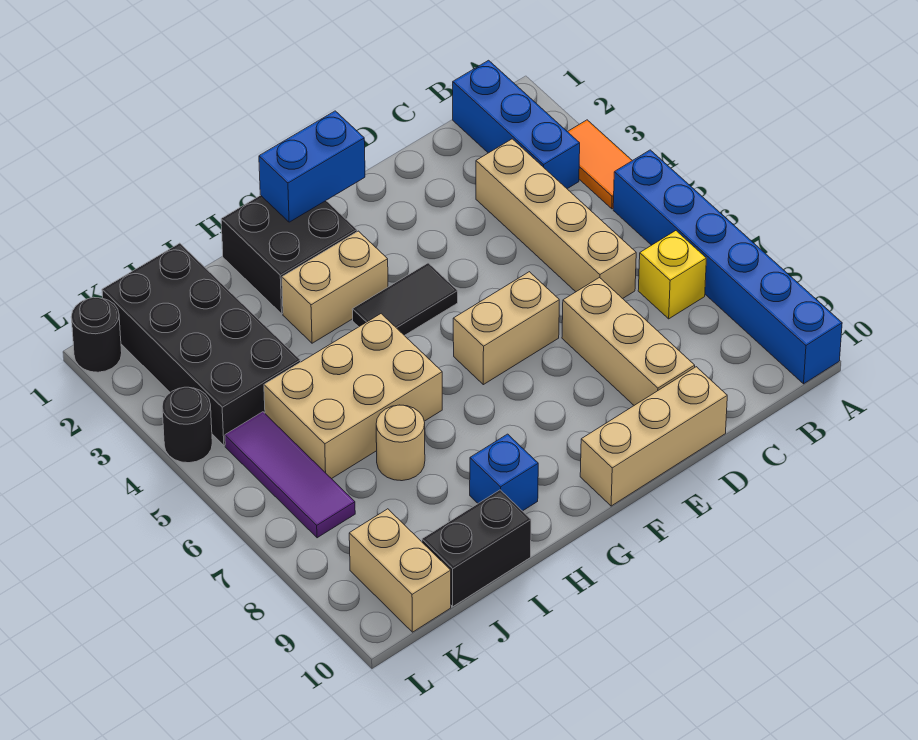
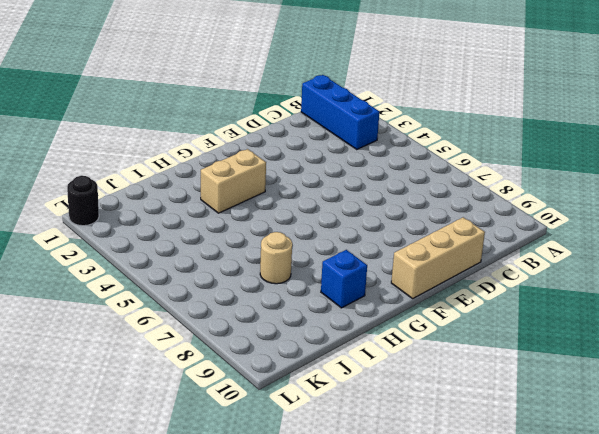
none -> orange 1x2 tile [568,120,632,209]
none -> blue 1x6 brick [613,150,842,384]
none -> yellow 1x1 brick [638,231,706,319]

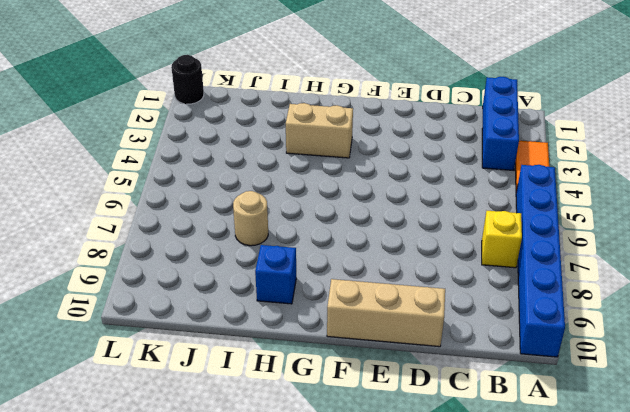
none -> tan 1x4 brick [476,139,636,299]
none -> tan 1x3 brick [562,277,695,405]
none -> tan 1x2 brick [453,272,559,385]

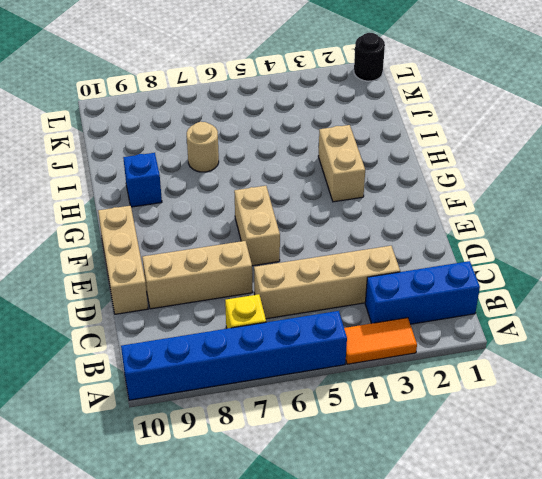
none -> black 1x2 tile [352,263,458,336]
none -> black 2x2 brick [221,195,357,314]
none -> tan 2x3 brick [264,314,442,479]

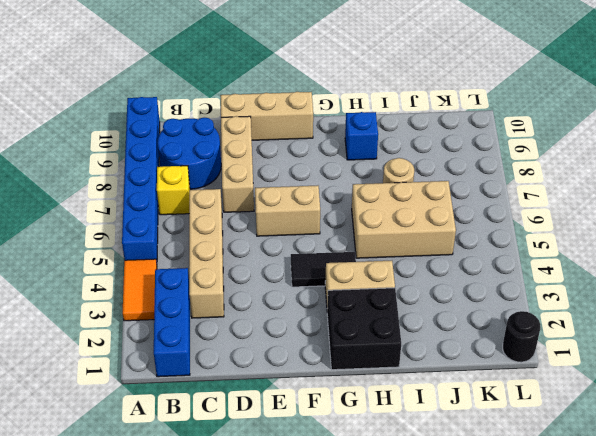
blue 2x2 round brick [158,118,221,189] -> none
none -> black 1x2 brick [422,490,531,606]
none -> black 2x4 brick [102,243,300,445]
none -> purple 1x3 tile [225,412,355,538]

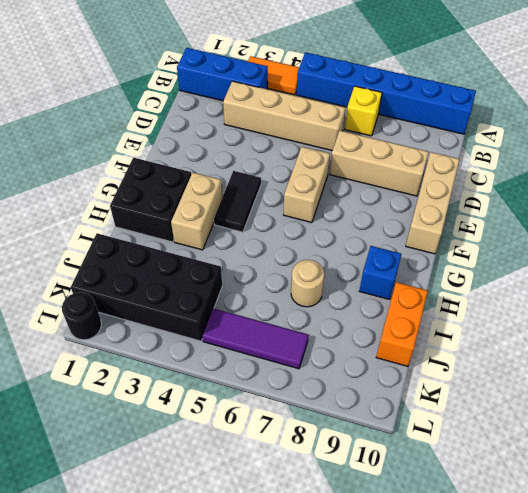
orange 1x2 brick [376,282,428,366] -> black 1x2 brick [422,490,531,606]
none -> tan 2x3 brick [264,314,442,479]
none -> tan 1x2 brick [349,509,451,632]
none -> black 1x1 round brick [162,387,212,463]

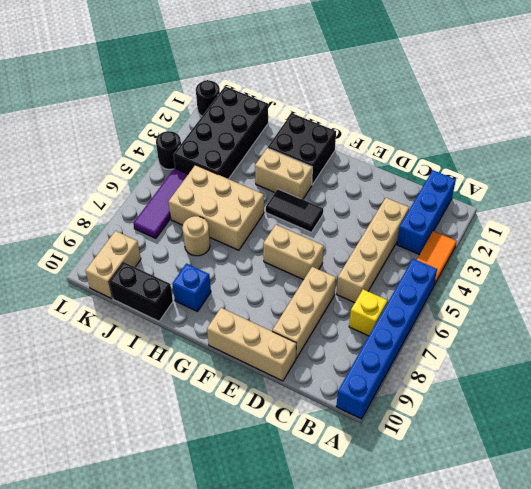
none -> blue 1x2 brick [259,111,365,222]

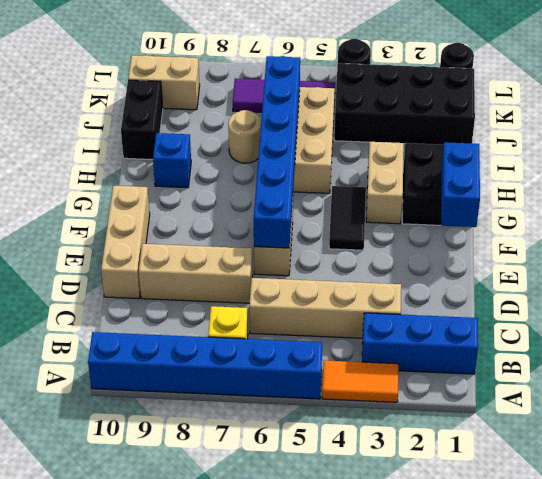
blue 1x6 brick [254,56,300,248] -> none

